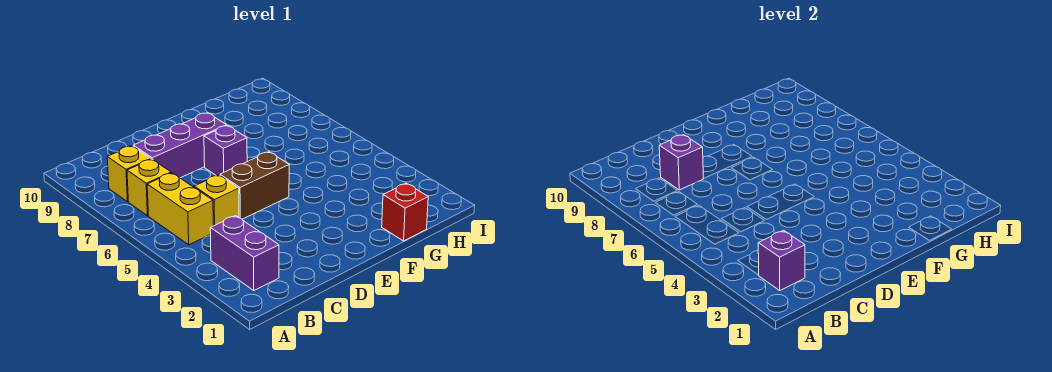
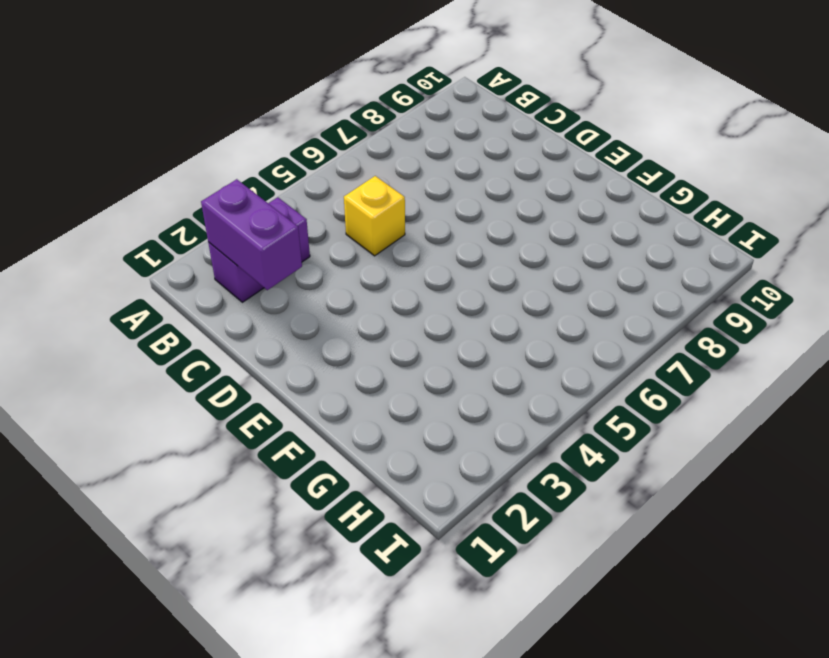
purple 1x2 brick [201,179,302,290] -> purple 1x1 brick [758,230,805,291]
none -> yellow 1x2 brick [147,173,213,245]
none -> yellow 1x1 brick [127,159,171,216]

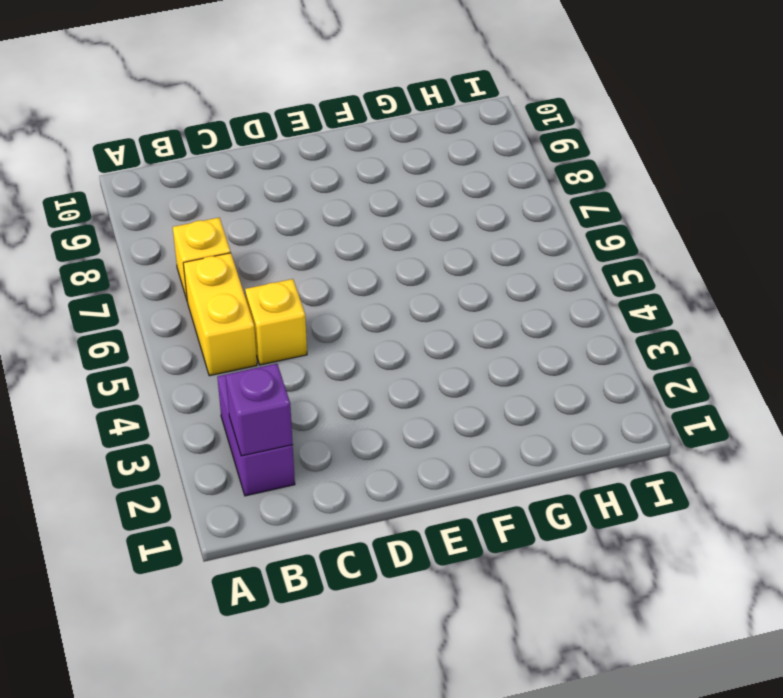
none -> yellow 1x1 brick [107,146,151,202]
none -> purple 1x3 brick [133,113,227,178]

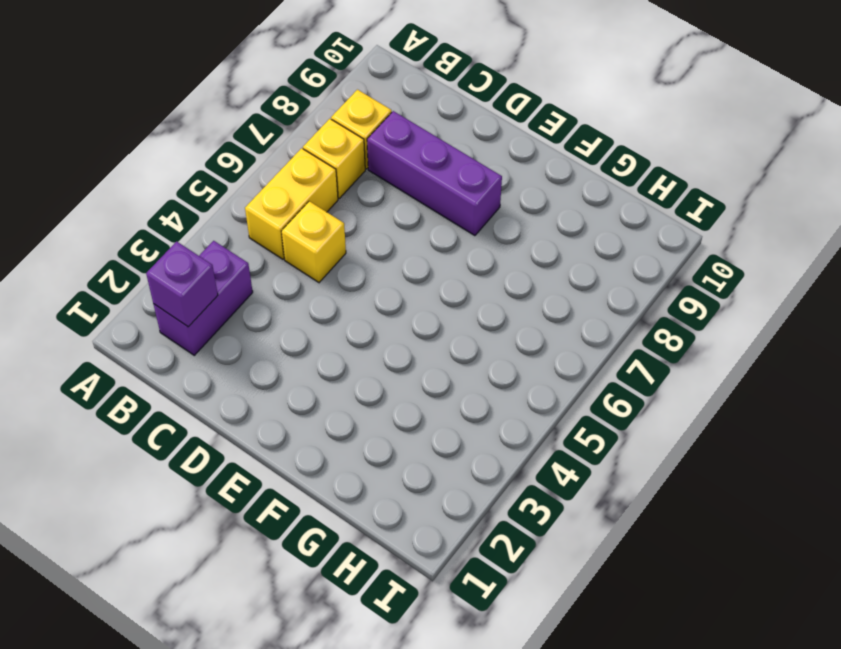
none -> brown 1x2 brick [220,152,289,219]
none -> purple 1x1 brick [204,126,247,176]

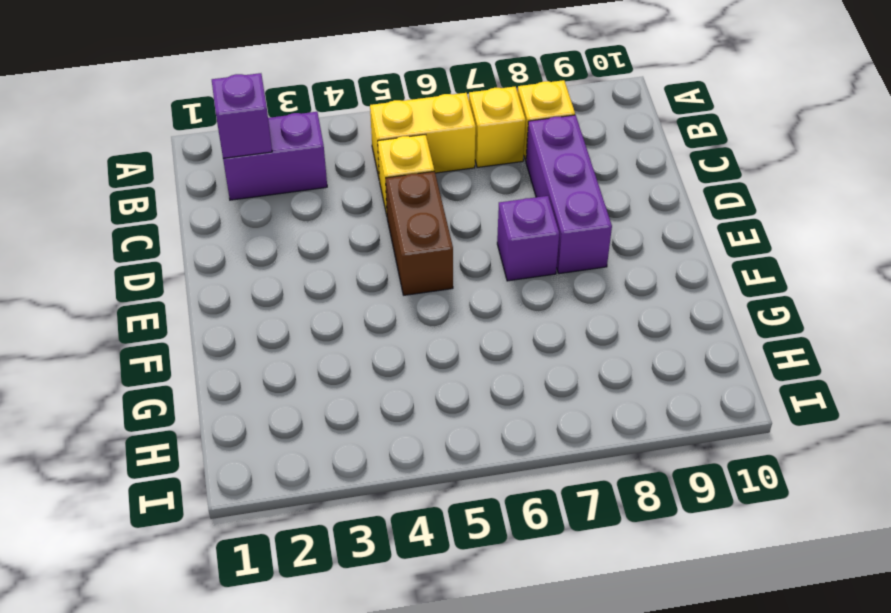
none -> red 1x1 brick [382,183,428,241]
none -> purple 1x1 brick [659,135,703,190]

